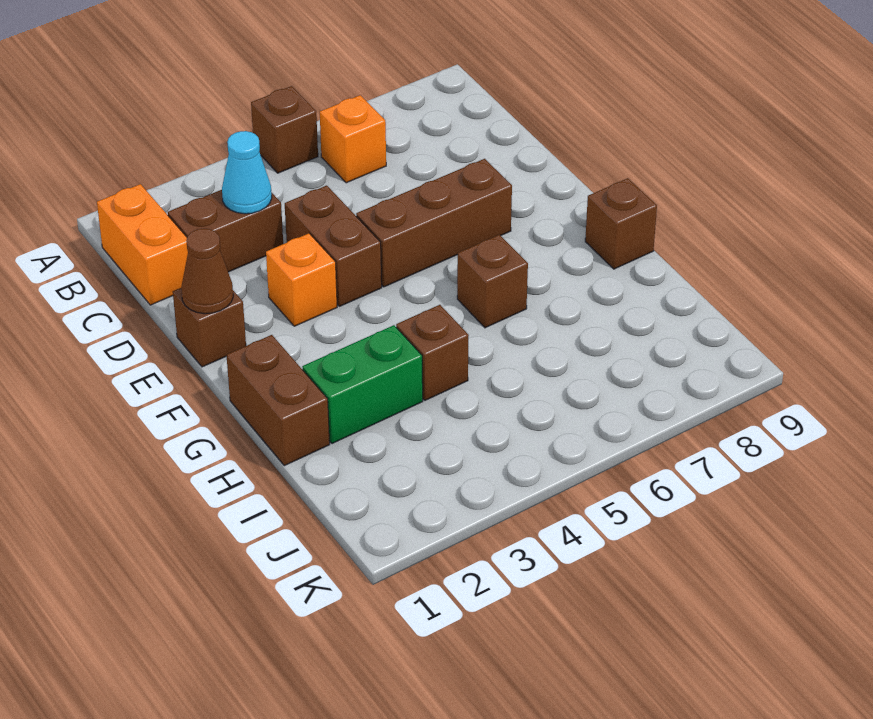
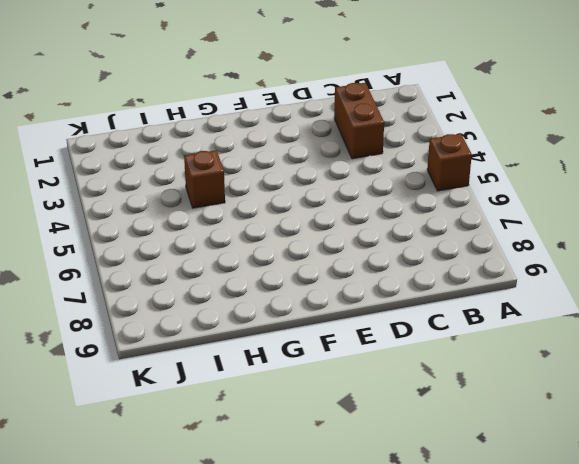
none -> orange 1x2 brick [97,184,188,305]
none -> orange 1x1 brick [320,95,386,183]
none -> brown 1x2 brick [285,186,382,306]

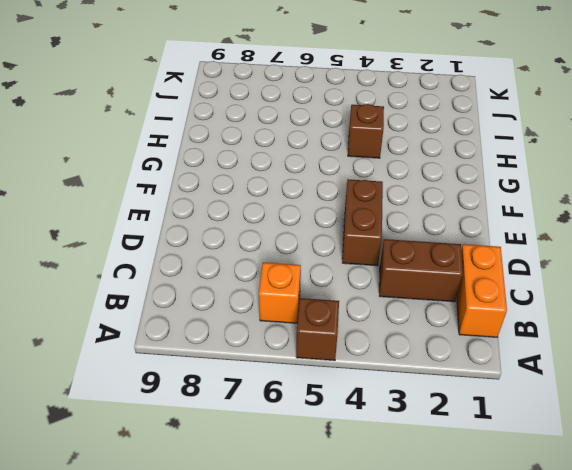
none -> brown 1x1 brick [173,288,246,367]
none -> orange 1x1 brick [266,233,337,326]
none -> brown 1x3 brick [356,159,512,287]

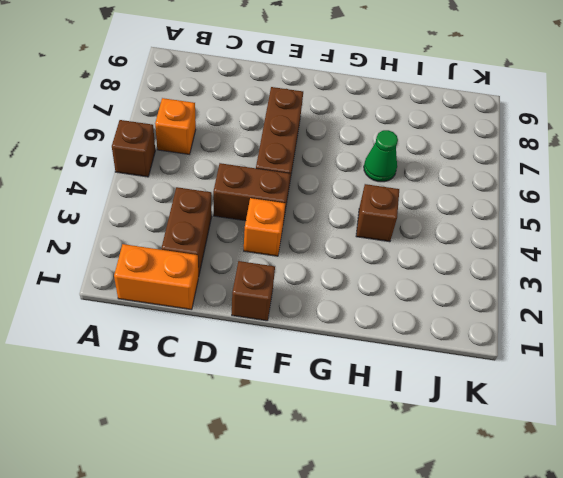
green 1x1 cone [364,130,398,182] -> none
none -> brown 1x2 brick [226,335,330,466]
none -> brown 1x1 brick [457,235,528,328]
none -> brown 1x1 brick [585,178,657,269]

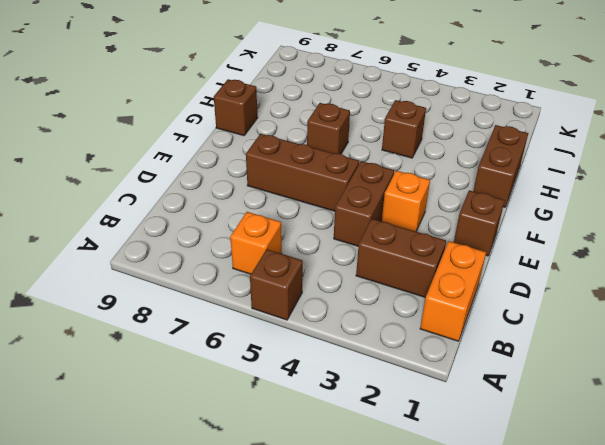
none -> green 1x2 brick [302,325,423,444]
none -> cyan 1x1 cone [222,131,272,214]
none -> brown 1x1 cone [181,229,233,314]

